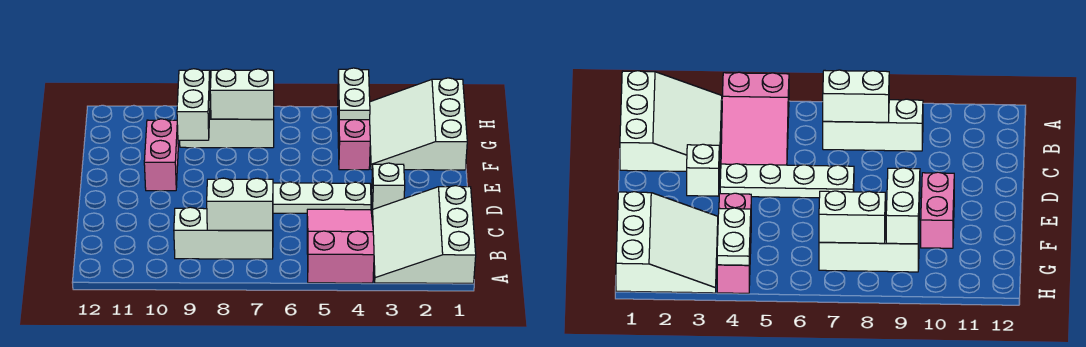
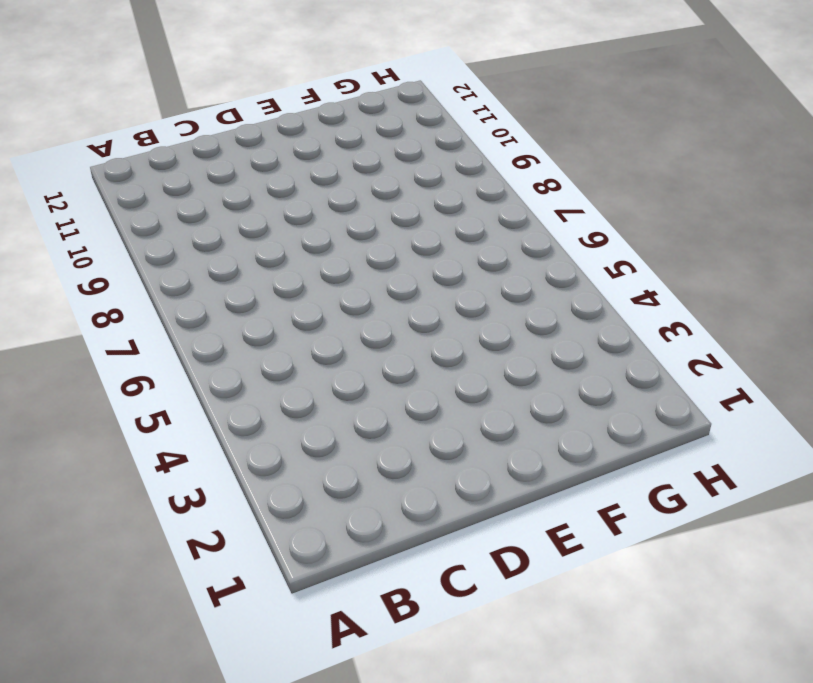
none -> white 3x3 slope [372,186,476,283]
none -> pink 2x3 slope [307,209,374,283]
none -> white 1x3 brick [174,207,273,259]

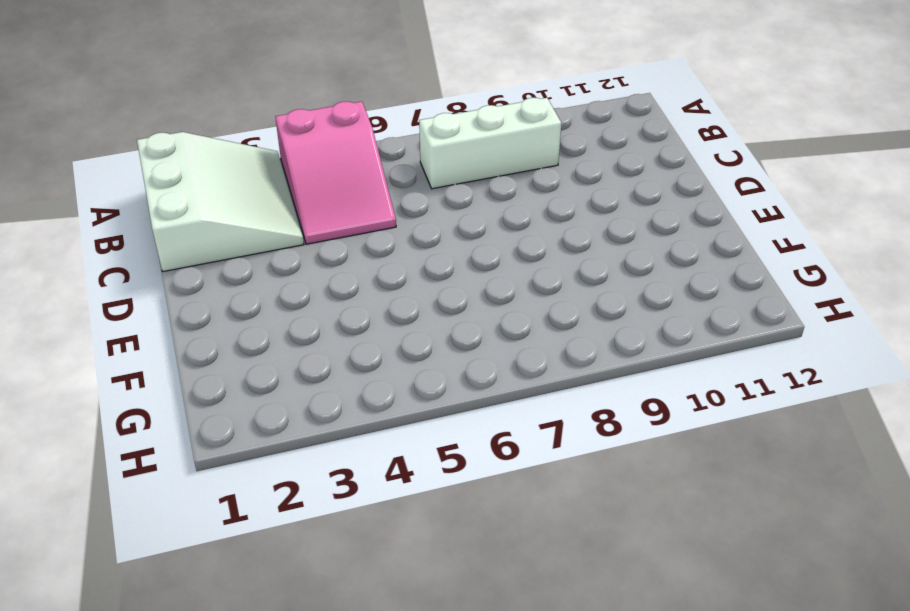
none -> white 1x1 brick [372,163,405,213]
none -> white 1x4 plate [273,182,371,213]
none -> pink 1x2 brick [144,119,178,191]

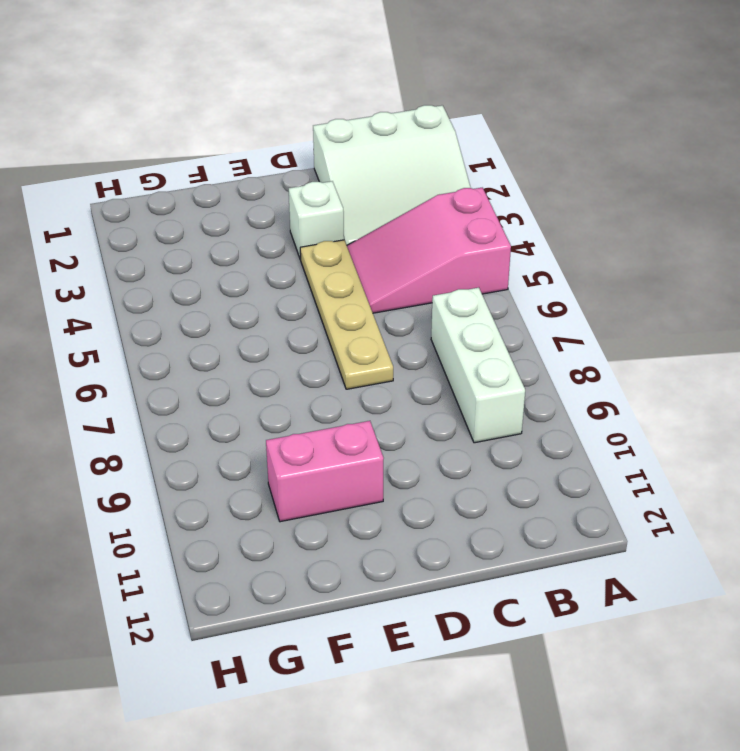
tan 1x4 plate [300,240,393,389] -> white 1x4 plate [273,182,371,213]
none -> white 3x3 slope [370,78,467,170]
none -> pink 1x3 brick [338,88,370,170]
none -> white 1x3 brick [180,99,274,148]

